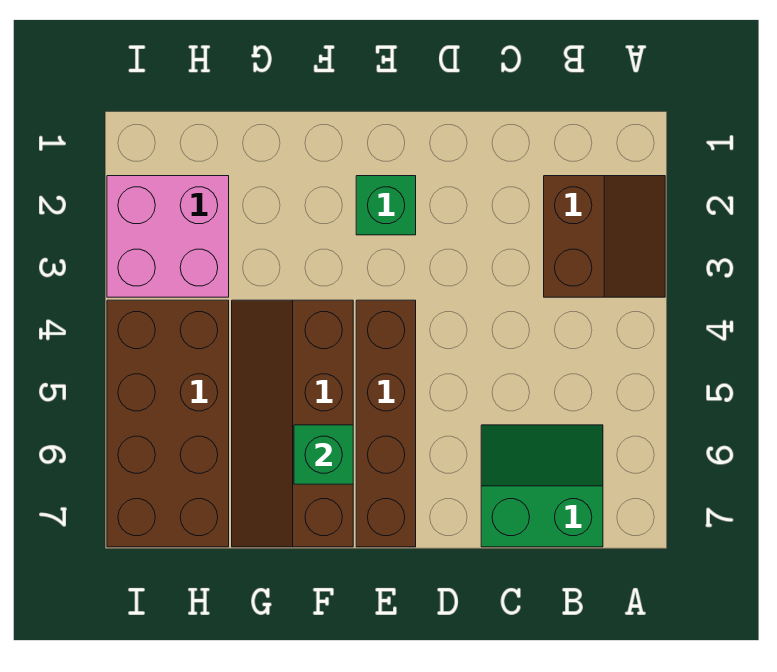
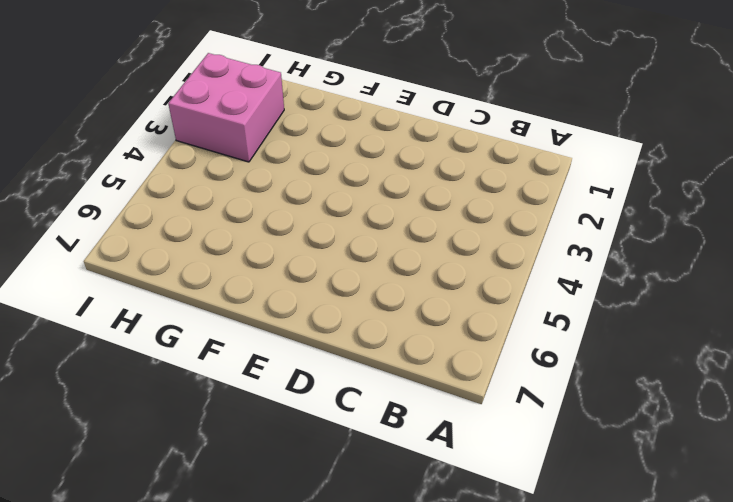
none -> brown 2x2 slope [544,176,665,297]
none -> green 2x2 slope [481,425,603,547]

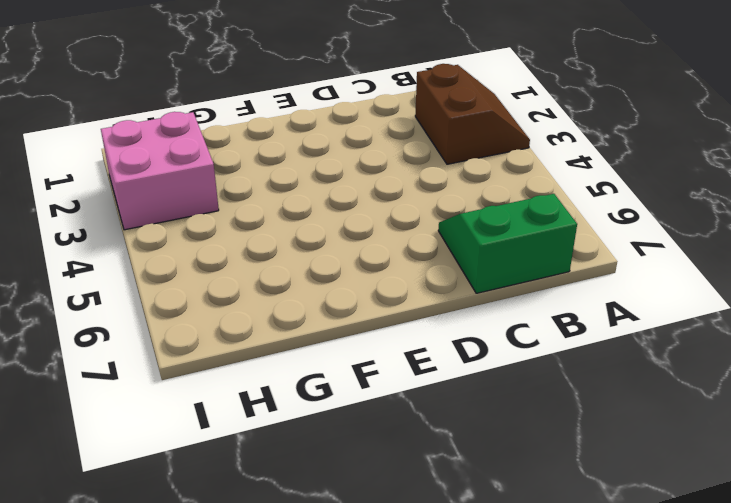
none -> green 1x1 brick [356,176,416,235]
none -> brown 1x4 brick [356,300,416,547]

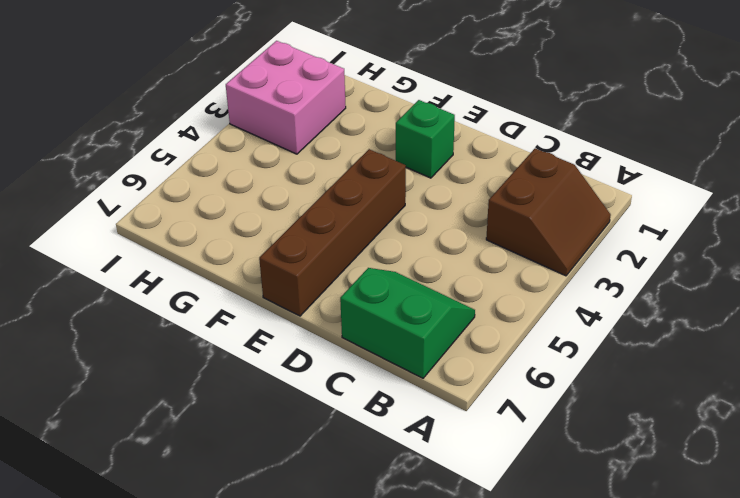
none -> brown 2x4 slope [232,300,353,547]
none -> brown 2x4 brick [107,300,229,547]

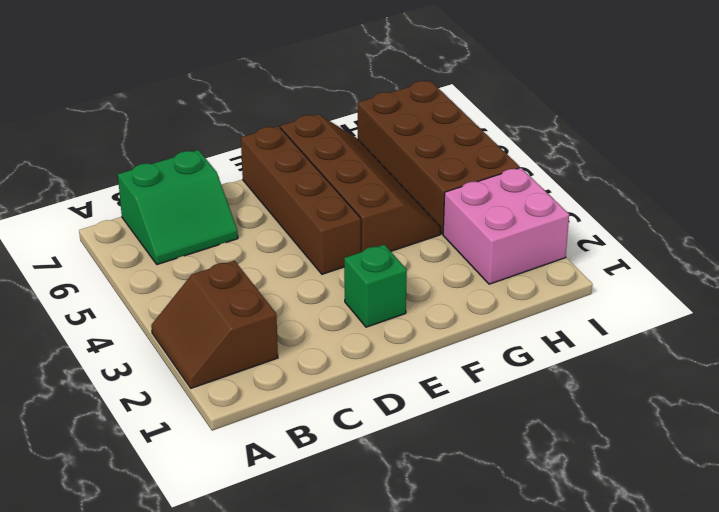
none -> green 1x1 brick [294,425,353,484]

